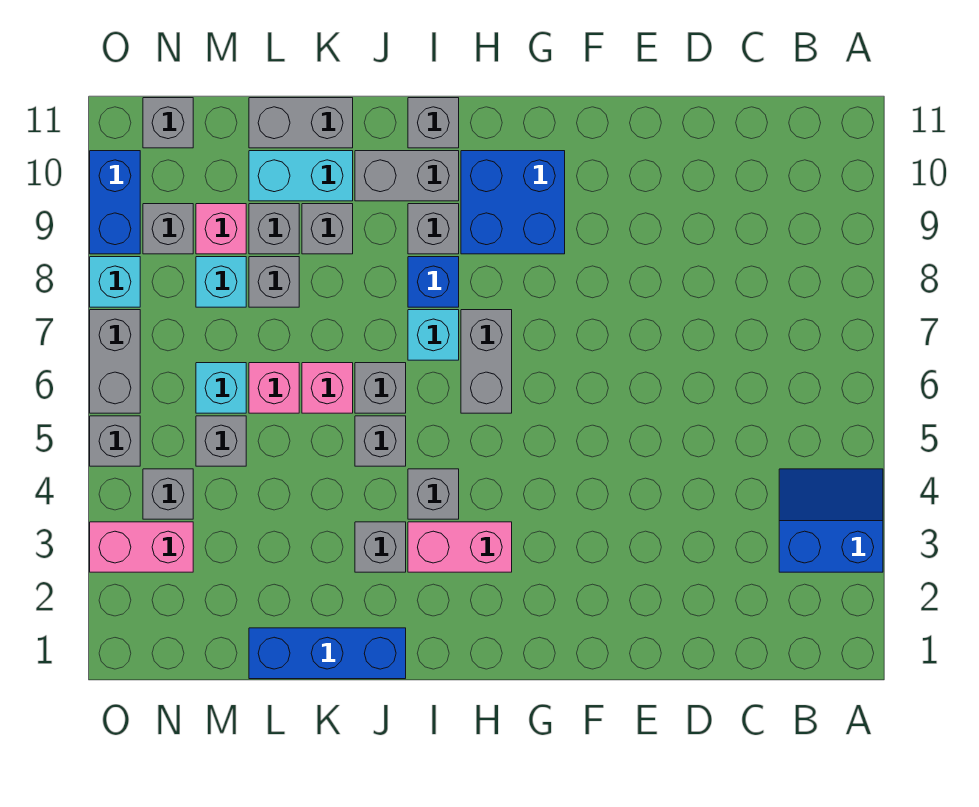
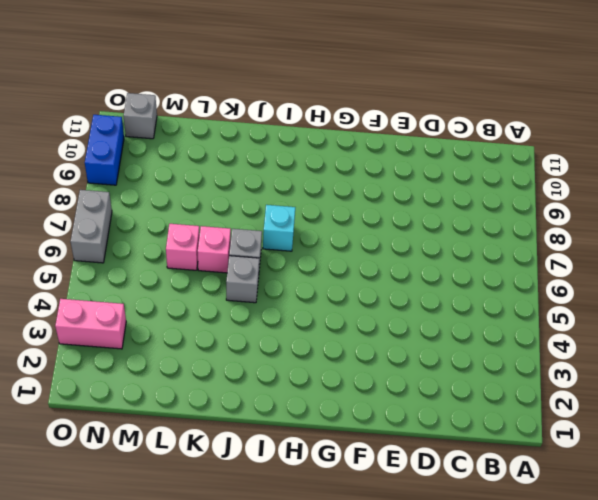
none -> blue 2x2 slope [779,469,883,572]
none -> blue 2x2 brick [461,151,565,254]
none -> pink 1x2 brick [408,522,512,572]
none -> grey 1x2 brick [461,310,512,413]

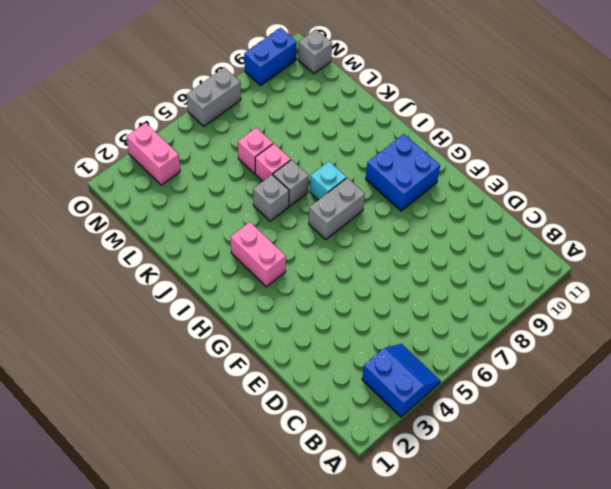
none -> grey 1x1 brick [408,469,459,519]
none -> blue 1x1 brick [408,257,459,307]
none -> grey 1x1 brick [408,204,459,254]
none -> grey 1x2 brick [355,151,459,201]

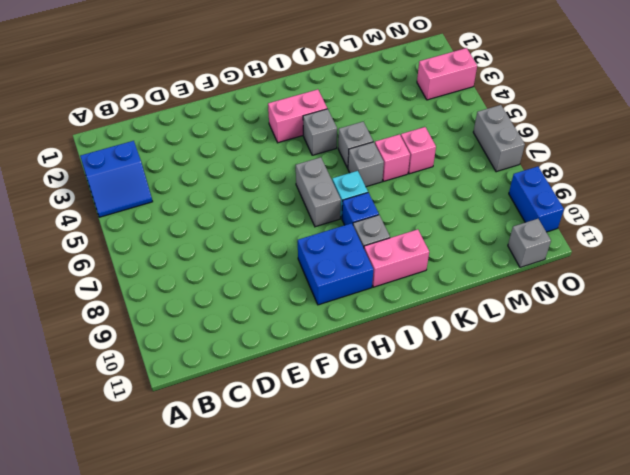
pink 1x2 brick [364,229,429,287] -> grey 1x2 brick [355,151,459,201]
none -> grey 1x1 brick [408,98,459,148]
none -> blue 1x3 brick [249,628,406,679]
none -> grey 1x1 brick [355,522,406,572]
none -> grey 1x1 brick [302,204,353,254]

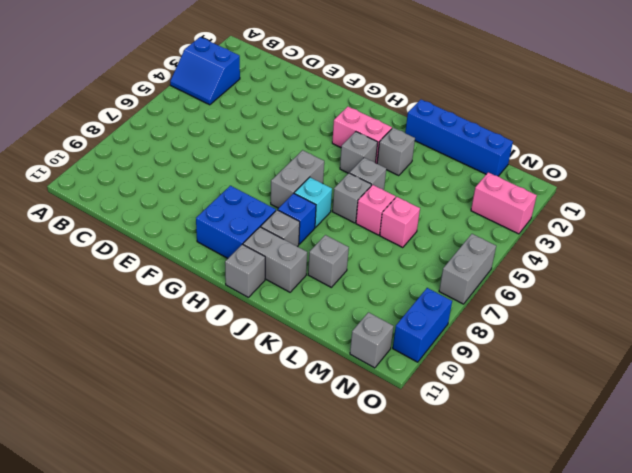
blue 1x4 brick [405,100,513,176] -> blue 1x3 brick [249,628,406,679]
none -> cyan 1x2 brick [249,151,353,201]
none -> grey 1x2 brick [249,98,353,148]
none -> grey 1x1 brick [249,257,299,307]
none -> grey 1x1 brick [249,204,299,254]

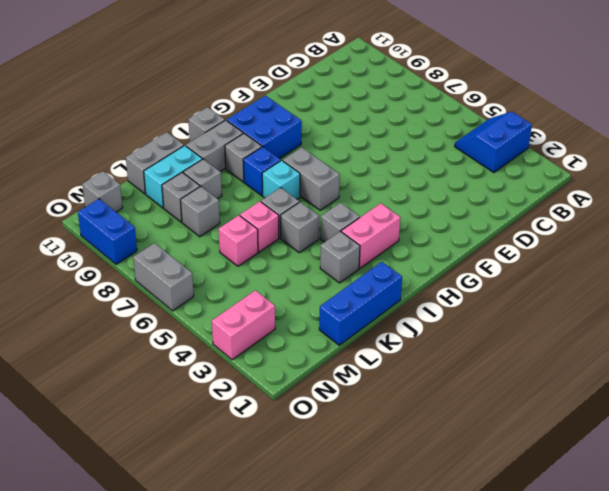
none -> grey 1x1 brick [196,416,246,466]
none -> cyan 1x1 brick [196,363,246,413]
none -> cyan 1x1 brick [196,257,246,307]
none -> pink 1x1 brick [196,204,246,254]

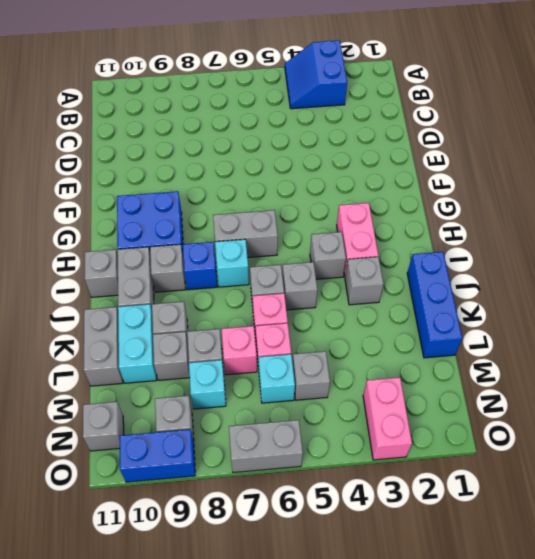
pink 1x1 brick [221,326,257,375] -> pink 1x1 brick moved to [196,204,246,254]
none -> grey 1x1 brick [143,469,193,519]
none -> grey 1x1 brick [90,416,140,466]
none -> cyan 1x1 brick [90,257,140,307]

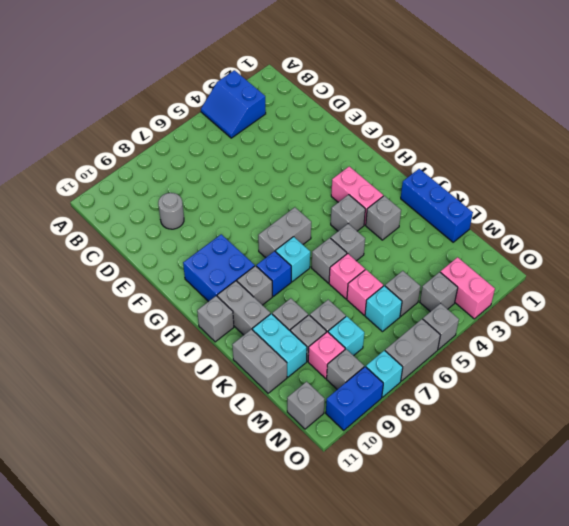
grey 1x1 round brick [158,193,184,229] -> none

